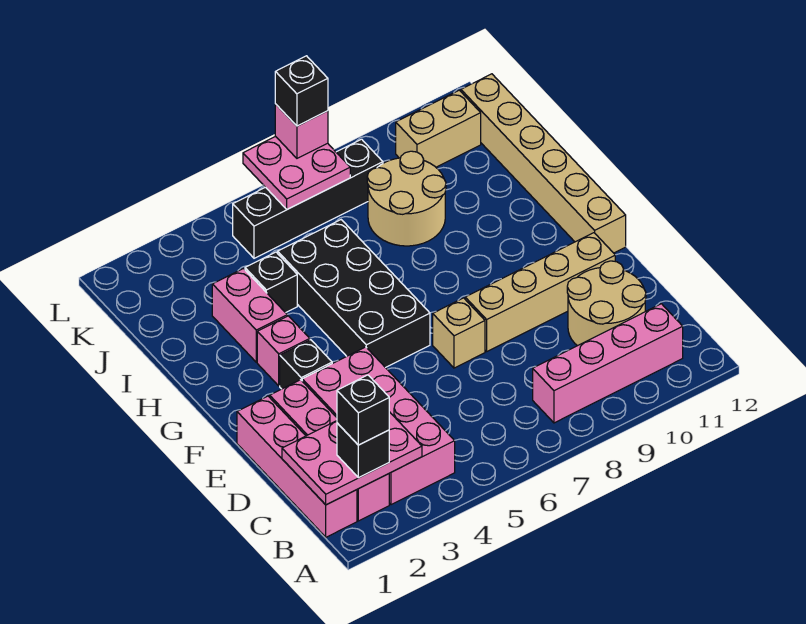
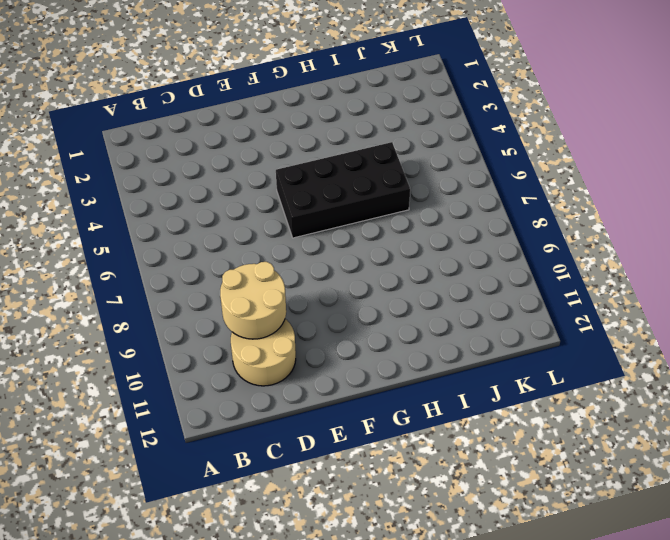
tan 2x2 round brick [220,262,286,339] -> tan 2x2 round brick moved to [367,151,446,246]
none -> pink 1x4 brick [237,396,357,537]
none -> pink 1x4 brick [270,380,389,521]
none -> pink 2x4 brick [302,347,455,505]

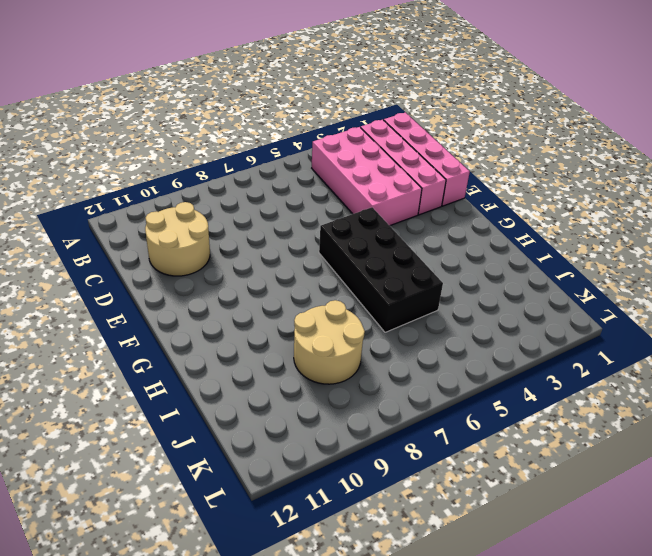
none -> pink 1x4 brick [533,304,683,423]
none -> tan 1x1 brick [433,298,485,368]
none -> tan 1x4 brick [465,233,615,351]

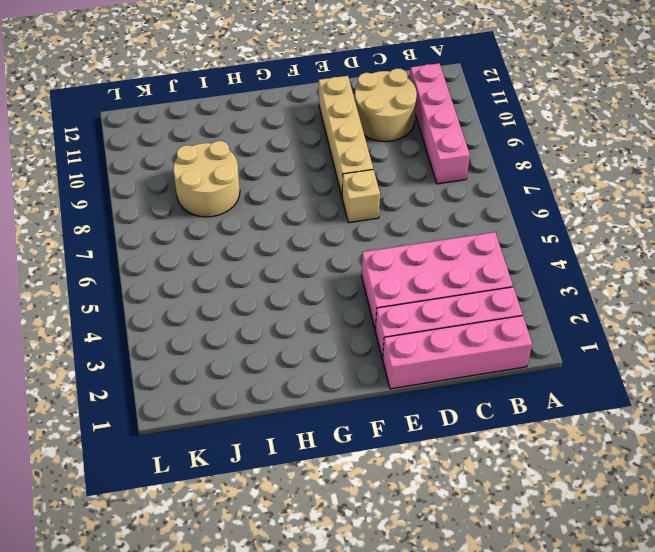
none -> black 1x1 brick [280,340,332,389]
none -> black 2x4 brick [278,220,430,368]
none -> tan 1x6 brick [461,74,626,253]

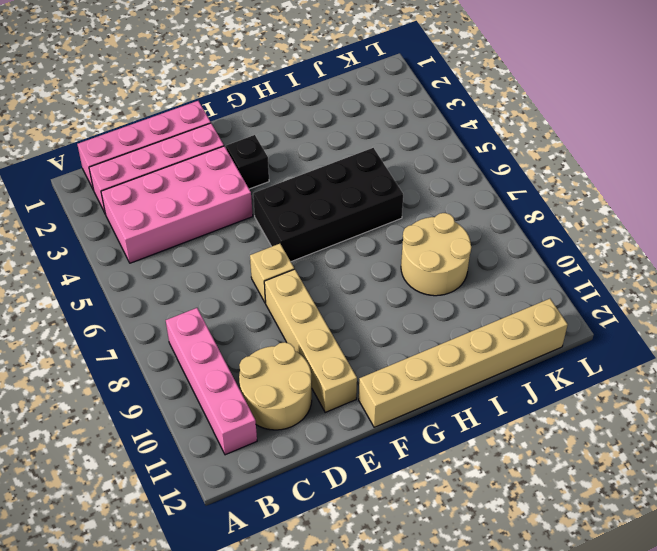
none -> pink 1x1 brick [257,316,310,386]
none -> pink 1x2 brick [212,269,287,362]
none -> black 1x1 brick [245,252,297,313]

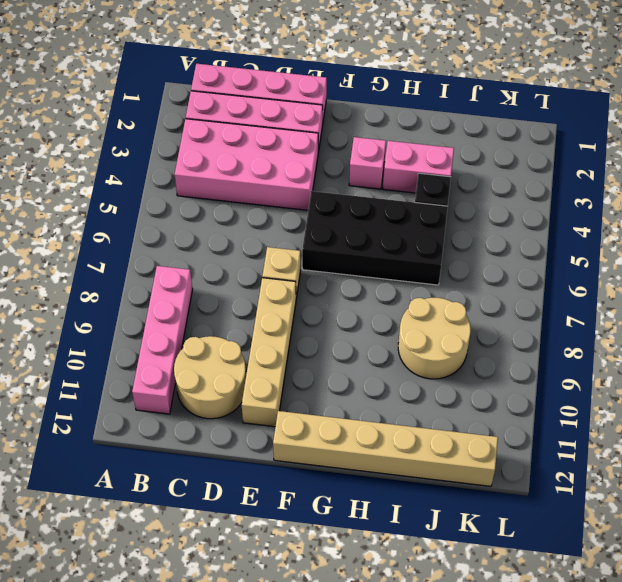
none -> black 1x1 brick [280,340,332,389]
none -> black 1x4 brick [233,139,383,258]
none -> tan 1x2 brick [396,90,481,167]

